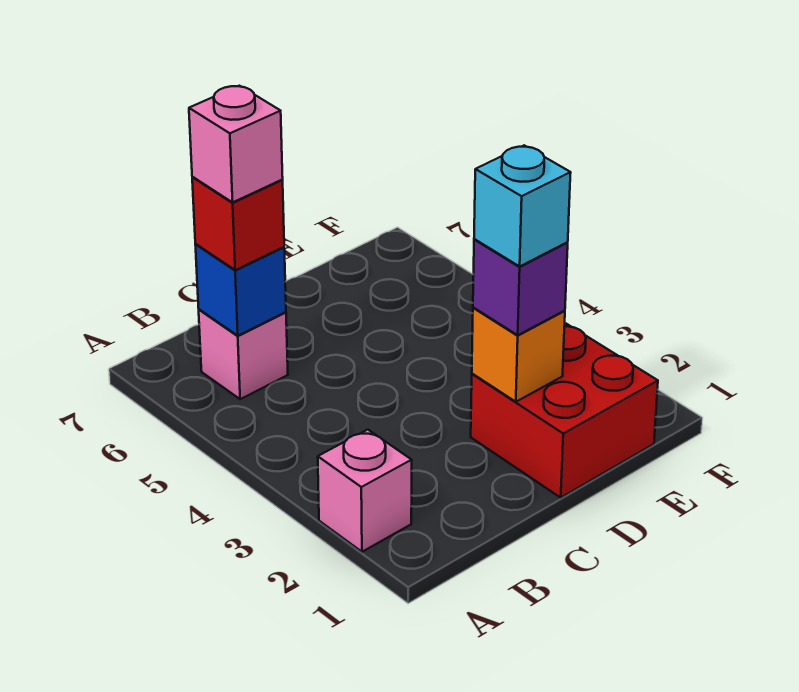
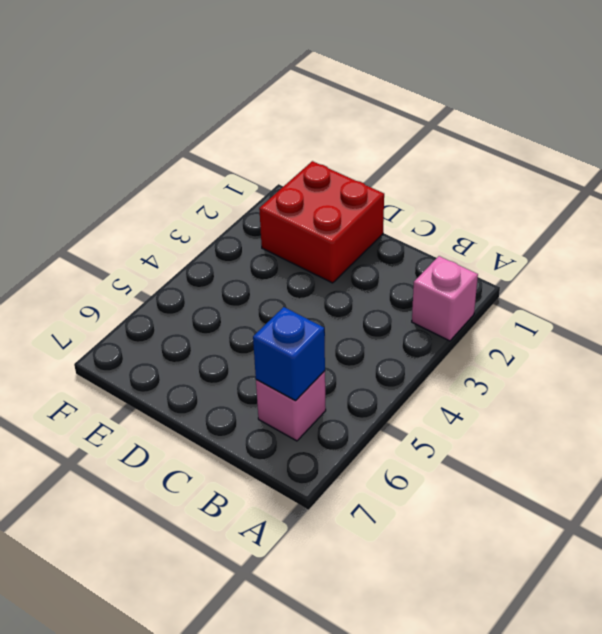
none -> orange 1x1 brick [472,307,565,402]
none -> red 1x1 brick [192,177,284,270]

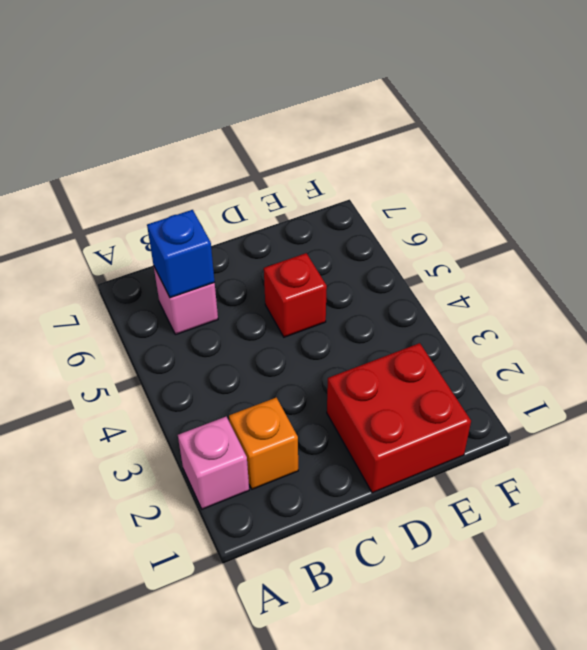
orange 1x1 brick [229,397,298,489] -> orange 1x1 brick moved to [472,307,565,402]
red 1x1 brick [264,253,327,337] -> red 1x1 brick moved to [192,177,284,270]
none -> purple 1x1 brick [473,239,568,335]
none -> pink 1x1 brick [189,86,283,202]

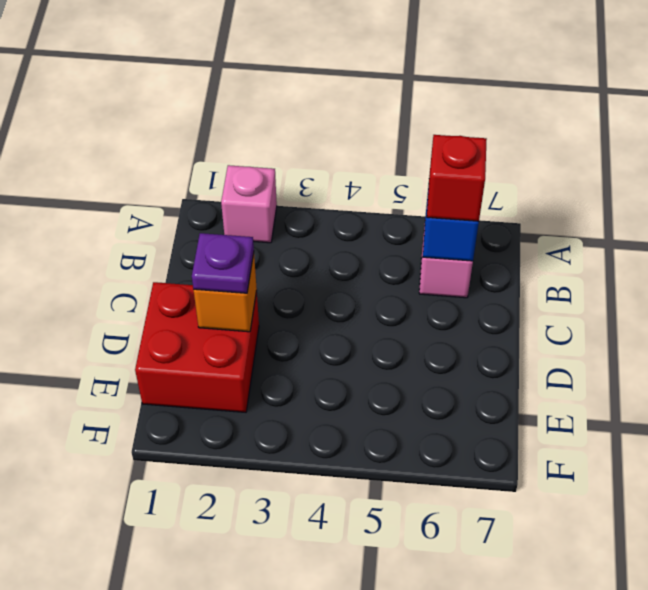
purple 1x1 plate [192,233,254,293] -> purple 1x1 brick [473,239,568,335]
none -> pink 1x1 brick [189,86,283,202]
none -> cyan 1x1 brick [474,145,571,266]

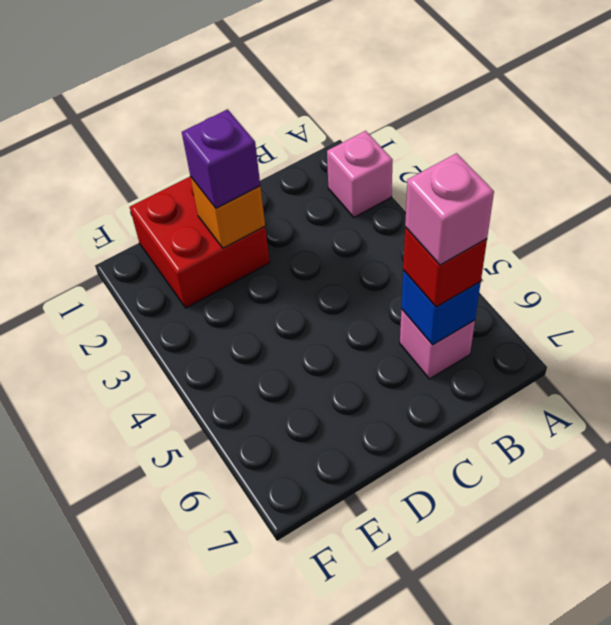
none -> cyan 1x1 brick [474,145,571,266]

